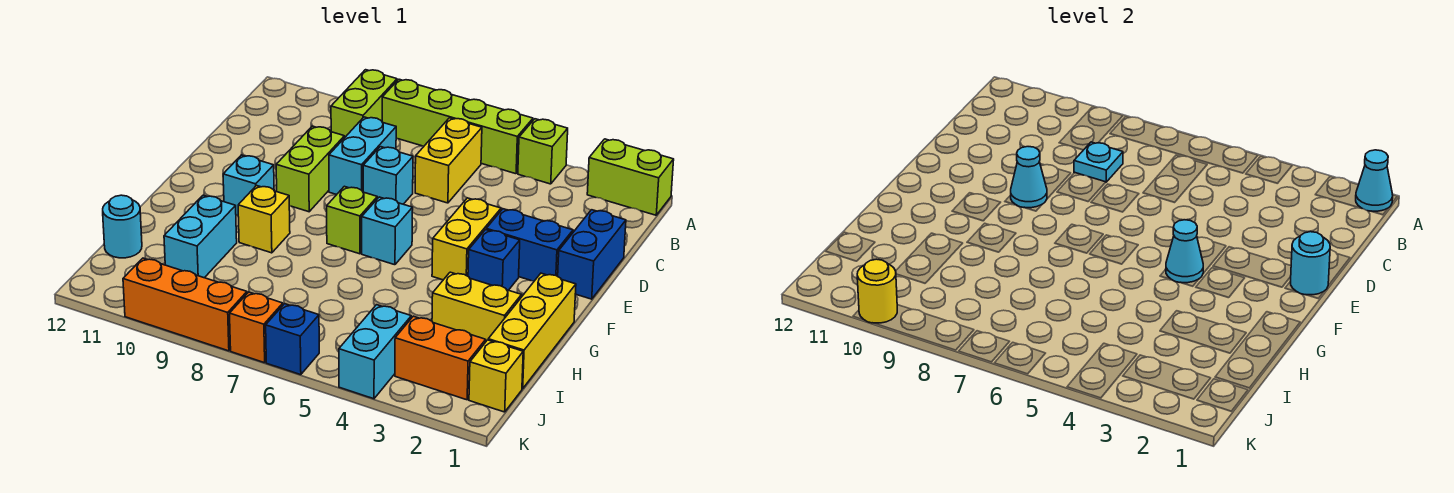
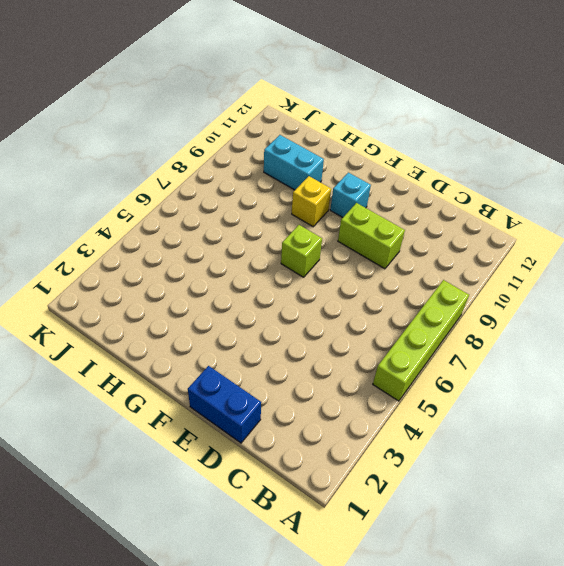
none -> lime 1x2 brick [587,139,674,215]
none -> lime 1x1 brick [518,119,568,184]
none -> lime 1x2 brick [331,70,397,138]
none -> yellow 1x2 brick [415,118,482,203]

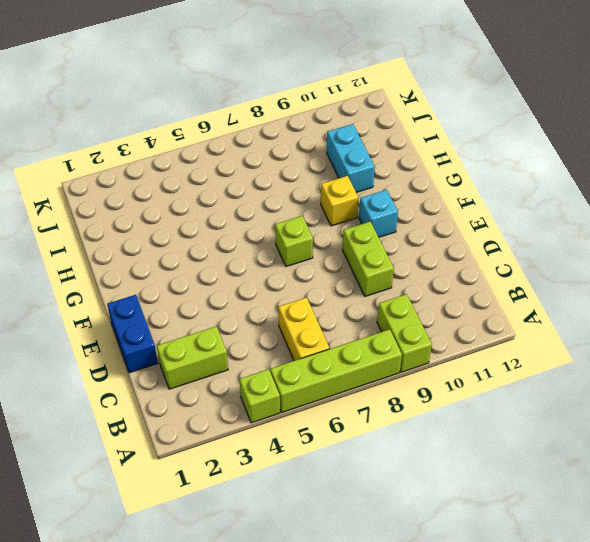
lime 1x2 brick [157,326,228,389] -> lime 1x2 brick moved to [587,139,674,215]
none -> cyan 1x2 brick [329,117,396,195]
none -> cyan 1x1 brick [363,147,413,204]
none -> blue 1x2 brick [486,209,573,281]
none -> yellow 1x2 brick [432,198,501,280]

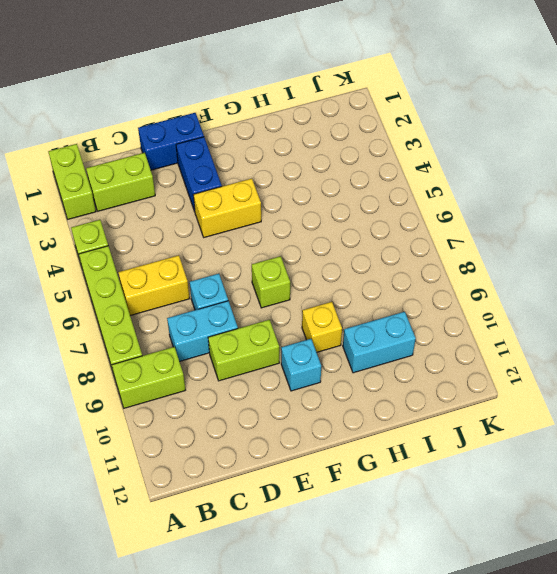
lime 1x2 brick [86,153,155,211] -> none
none -> blue 1x1 brick [468,230,520,290]
none -> cyan 1x1 brick [362,197,413,265]
none -> yellow 1x3 brick [488,273,576,389]
none -> yellow 1x2 brick [432,272,521,341]

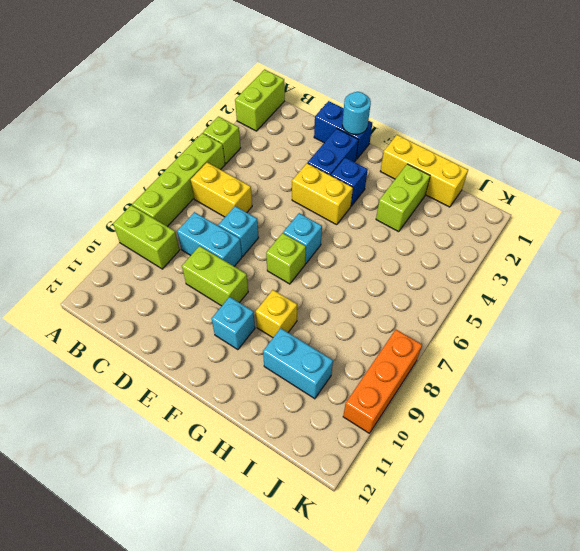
lime 1x2 brick [376,164,430,232] -> yellow 1x2 brick [432,272,521,341]
none -> cyan 1x1 round brick [103,195,142,258]
none -> yellow 1x1 brick [469,340,523,412]
none -> orange 1x2 brick [395,316,486,400]
none -> cyan 1x2 brick [339,305,411,399]

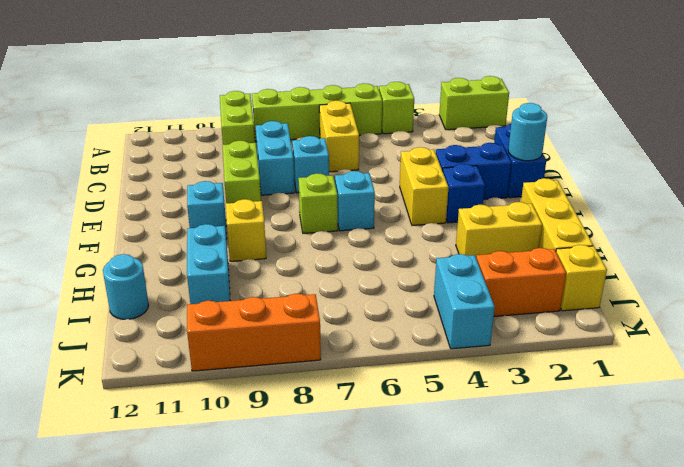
none -> blue 1x1 brick [266,304,319,375]
none -> orange 1x1 brick [230,292,283,363]
none -> cyan 1x1 cone [1356,150,1393,211]
none -> cyan 1x1 plate [1074,142,1123,182]

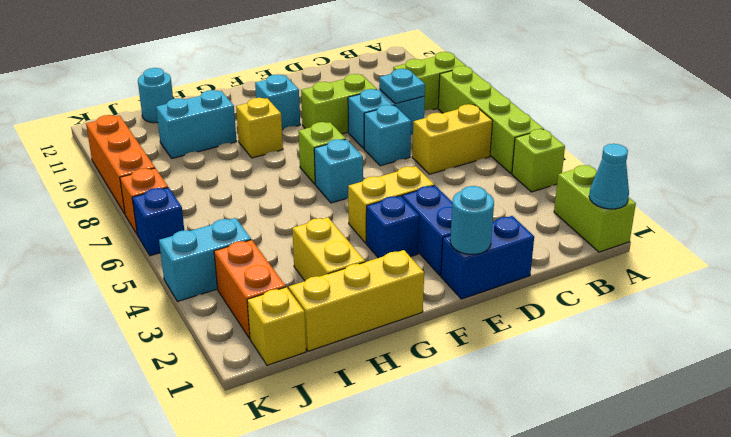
none -> cyan 1x1 cone [1011,147,1047,208]
none -> cyan 1x1 cone [1166,220,1203,283]
none -> yellow 1x1 round brick [857,259,897,323]

